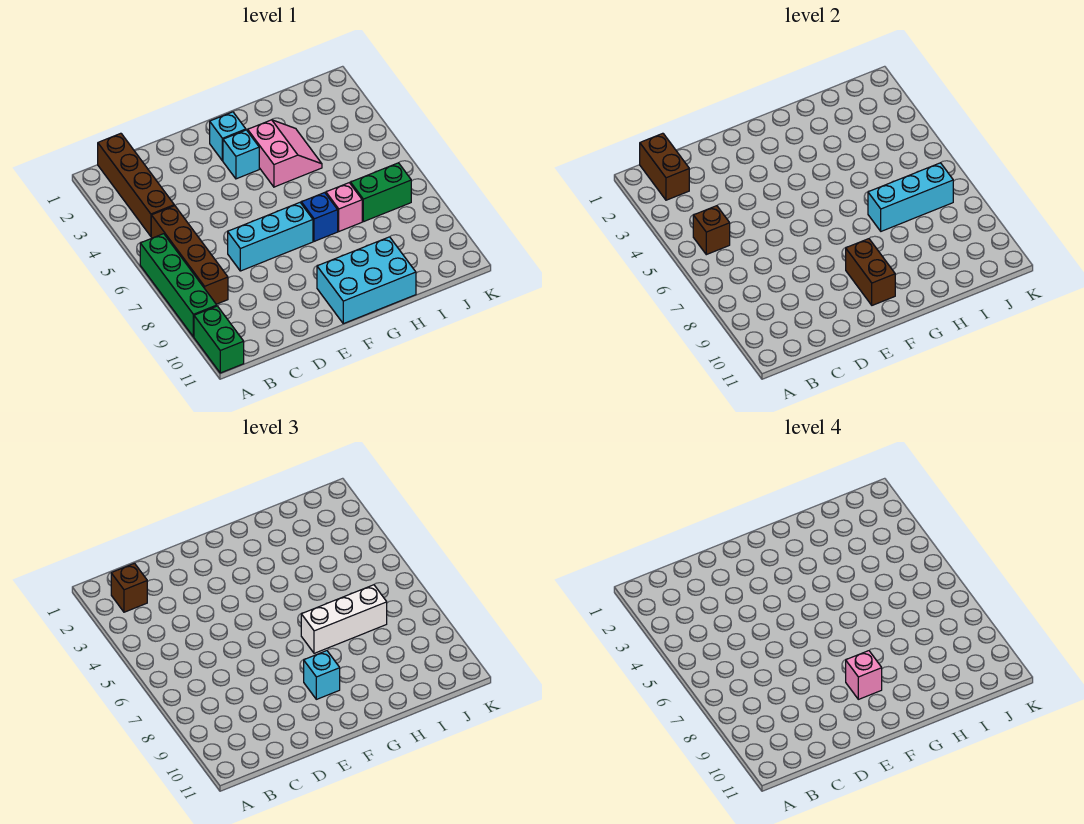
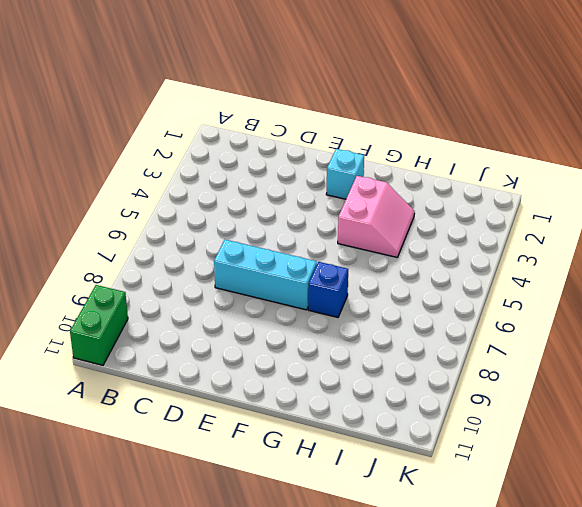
none -> green 1x4 brick [140,234,217,337]
none -> brown 1x4 brick [98,133,174,236]
none -> brown 1x4 brick [151,206,228,304]

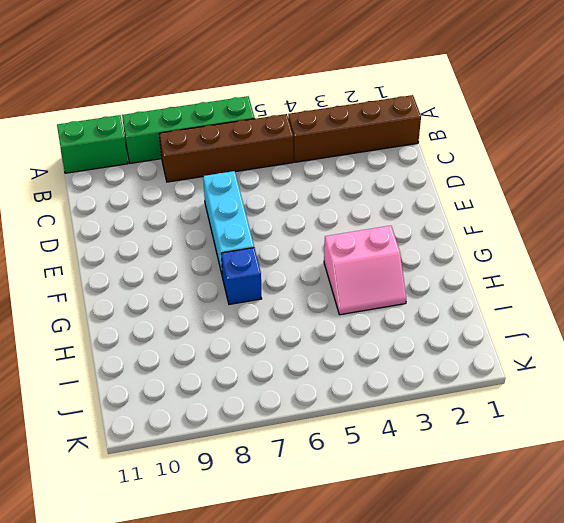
none -> cyan 1x1 brick [210,112,246,161]
none -> cyan 1x1 brick [223,130,259,179]
none -> cyan 2x3 brick [317,237,416,324]

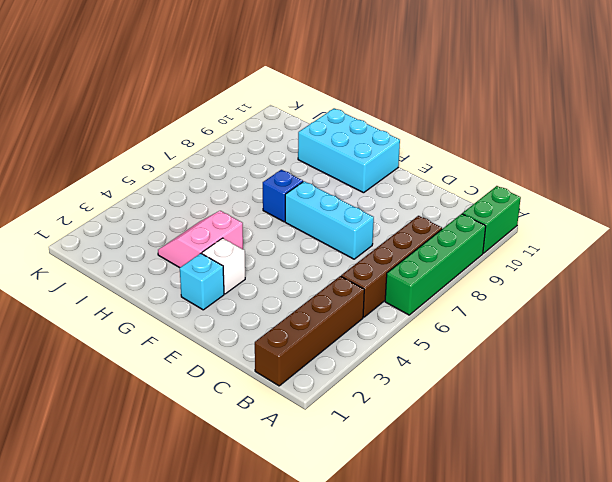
white 1x1 brick [202,238,245,294] -> cyan 1x1 brick [223,130,259,179]
none -> pink 1x1 brick [326,183,362,231]
none -> green 1x2 brick [351,163,411,222]
none -> brown 1x2 brick [640,133,689,200]

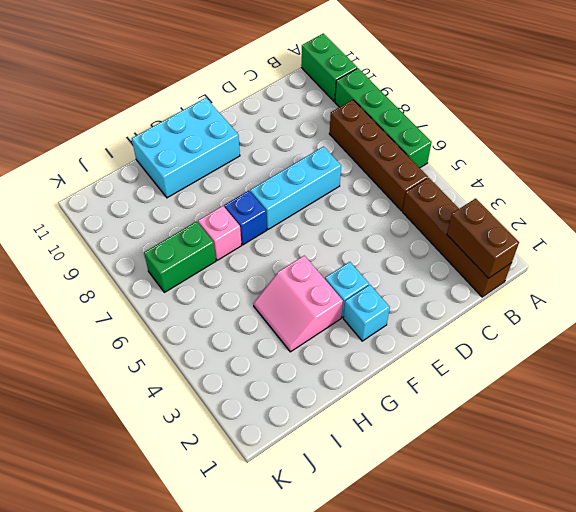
none -> brown 1x1 brick [693,206,730,255]
none -> brown 1x2 brick [846,239,895,305]
none -> cyan 1x3 brick [868,163,953,231]

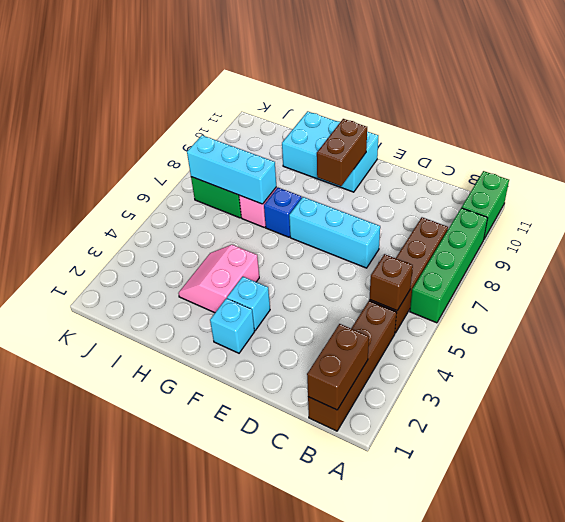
none -> brown 1x1 brick [111,563,147,612]
none -> cyan 1x1 brick [304,651,340,699]
none -> white 1x3 brick [301,585,387,653]

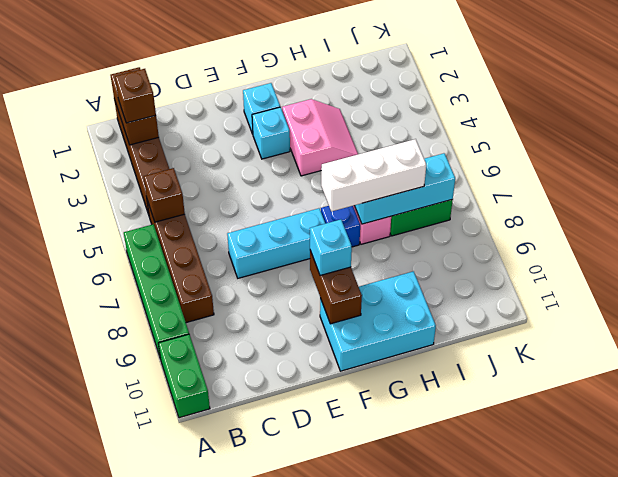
none -> pink 1x1 brick [846,651,882,699]

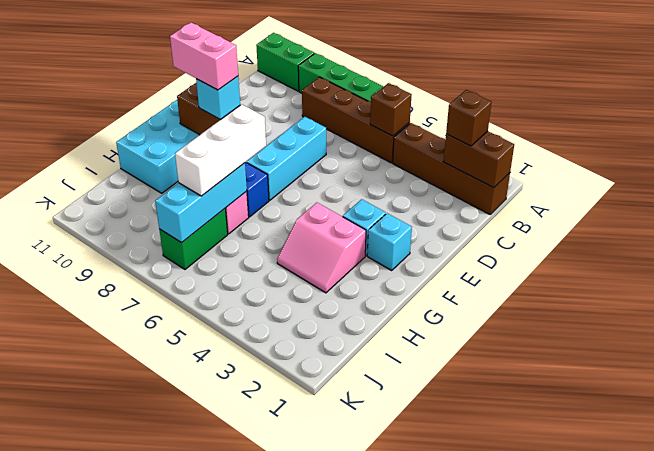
pink 1x2 brick [170,23,238,90] -> pink 1x1 brick [846,651,882,699]

